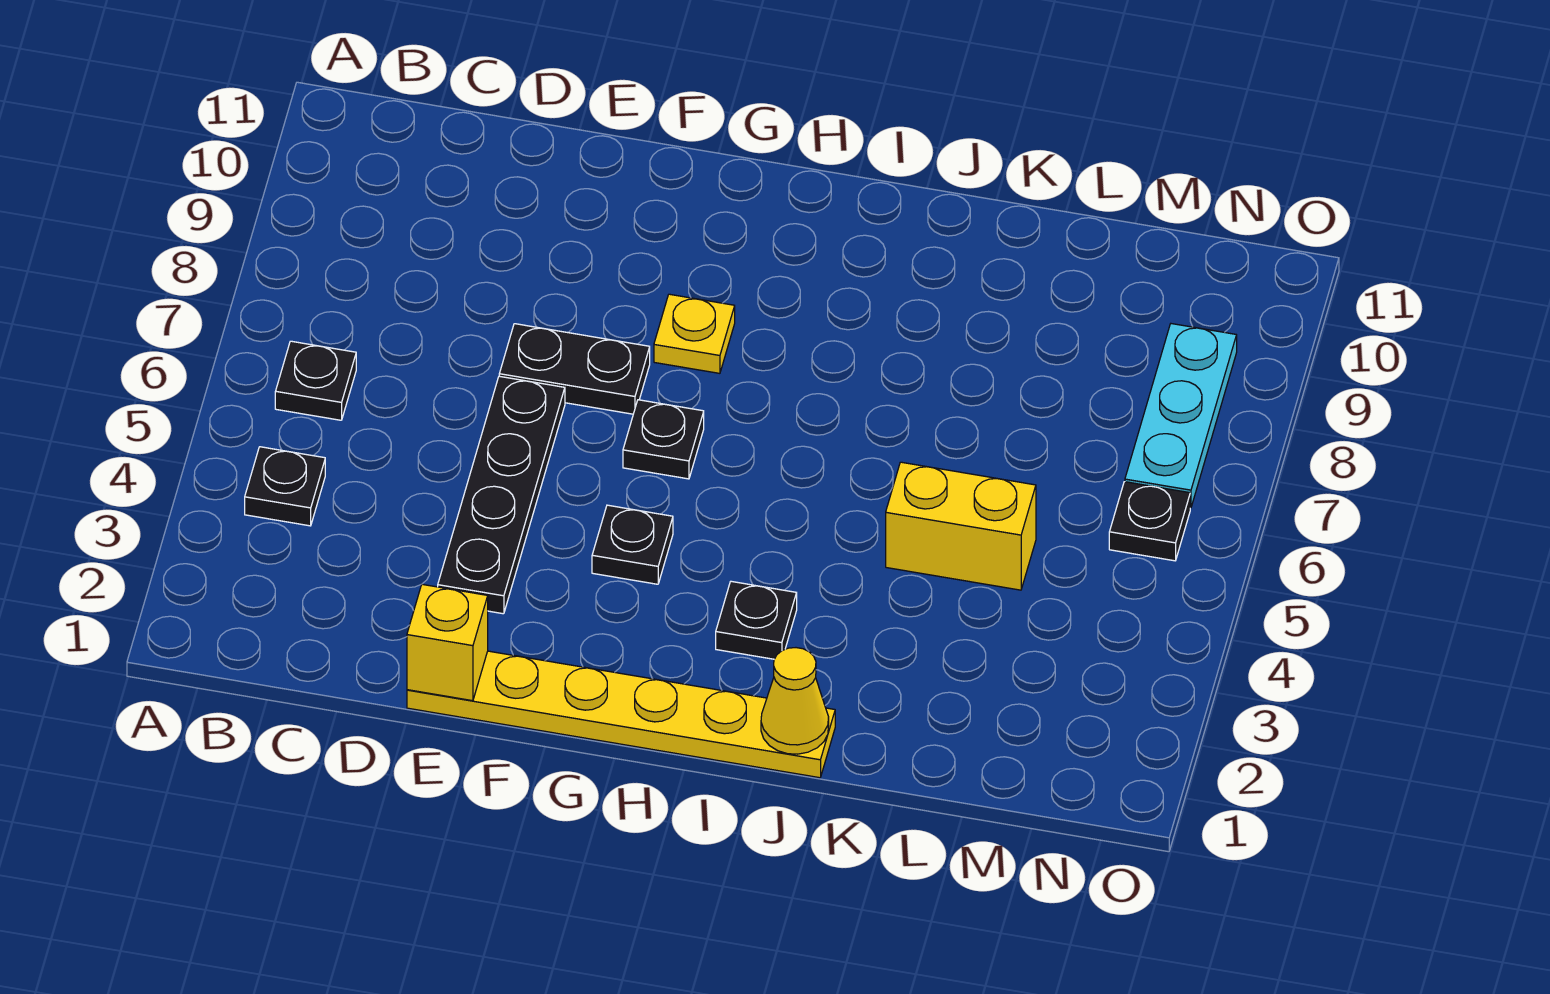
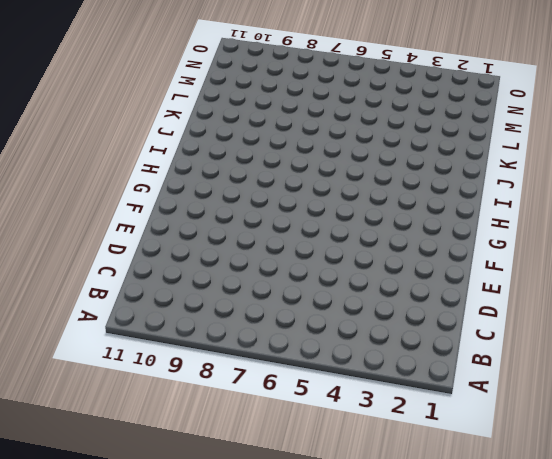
none -> black 1x1 plate [245,447,325,526]
none -> black 1x1 plate [275,341,356,420]
none -> yellow 1x6 plate [407,651,835,778]

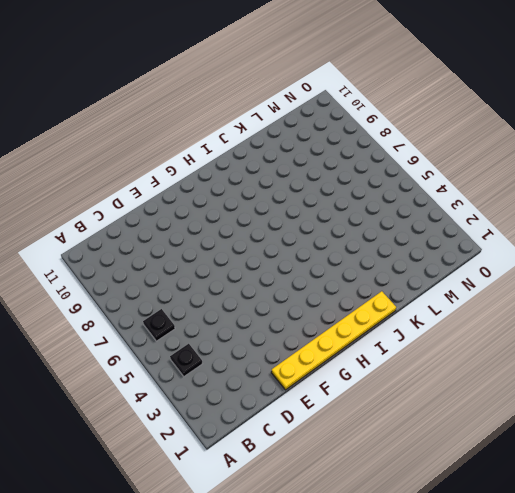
none -> black 1x4 plate [438,376,565,614]
none -> black 1x2 plate [499,324,650,414]
none -> black 1x1 plate [592,505,673,584]

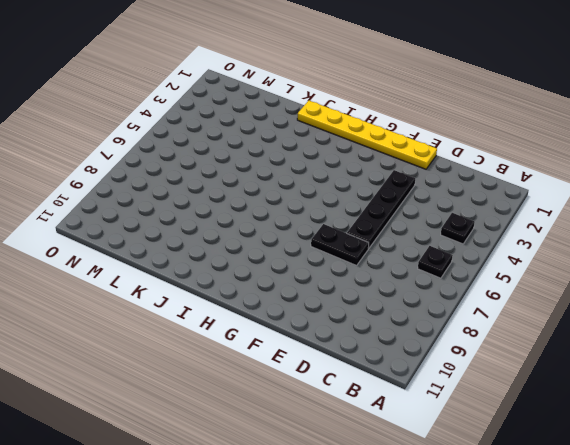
none -> black 1x1 plate [592,505,673,584]
none -> black 1x1 plate [623,400,704,479]
none -> yellow 1x1 plate [654,294,735,373]

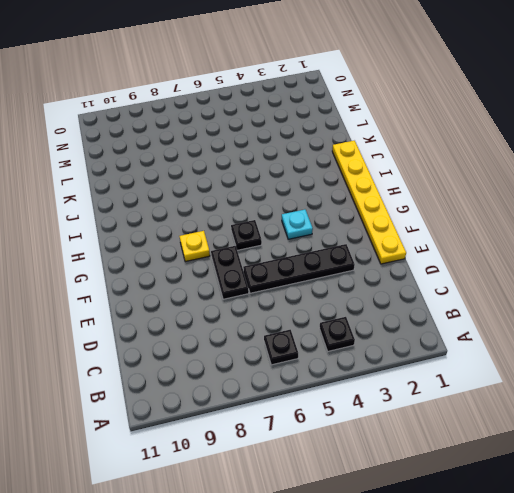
cyan 1x1 plate [282,209,313,239] -> black 1x1 plate [592,505,673,584]
none -> black 1x1 plate [716,581,797,659]
none -> yellow 1x2 brick [886,462,1036,590]
none -> black 1x1 plate [1109,482,1190,561]

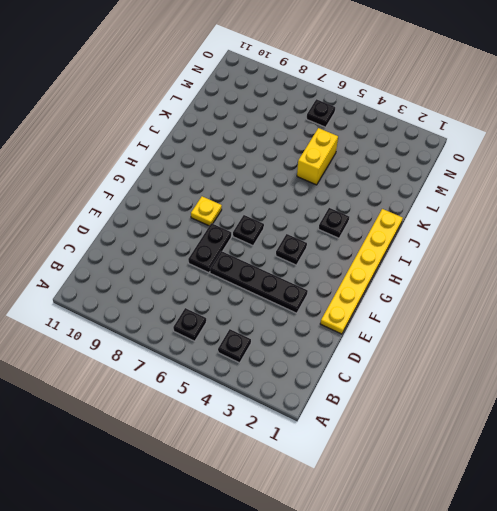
none -> cyan 1x3 plate [1125,324,1237,508]
none -> yellow 1x1 brick [407,584,488,701]
none -> yellow 1x1 cone [761,648,829,754]

